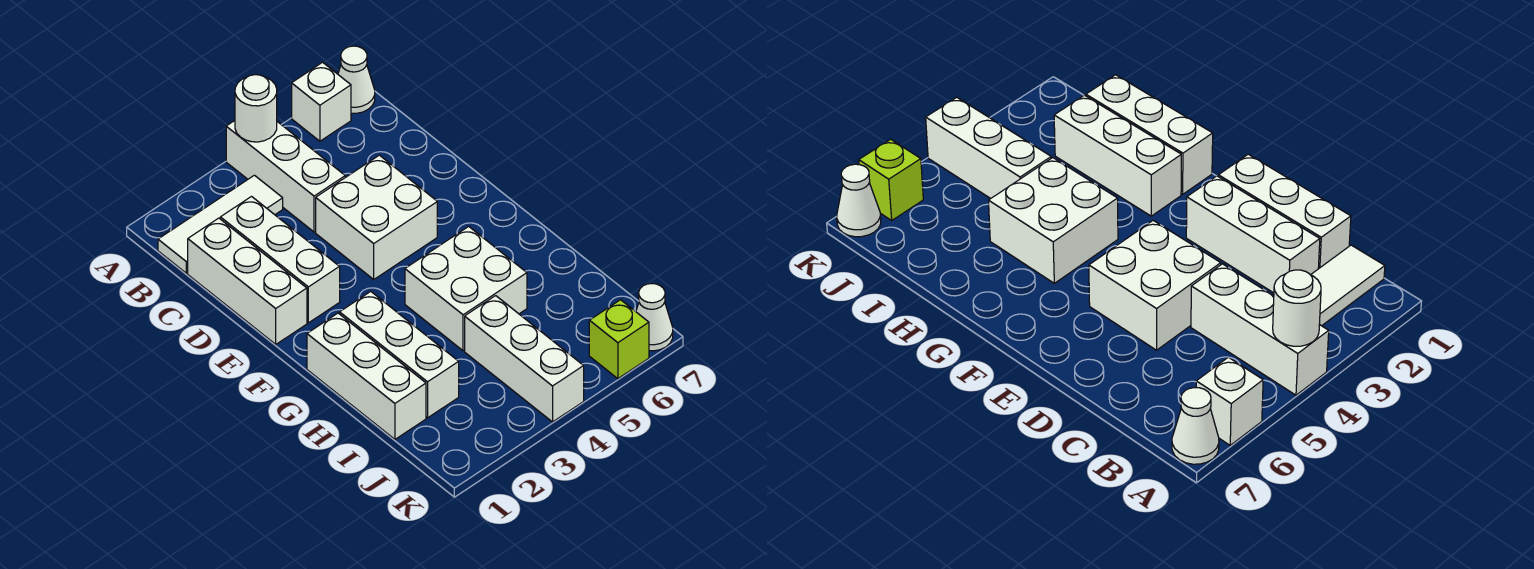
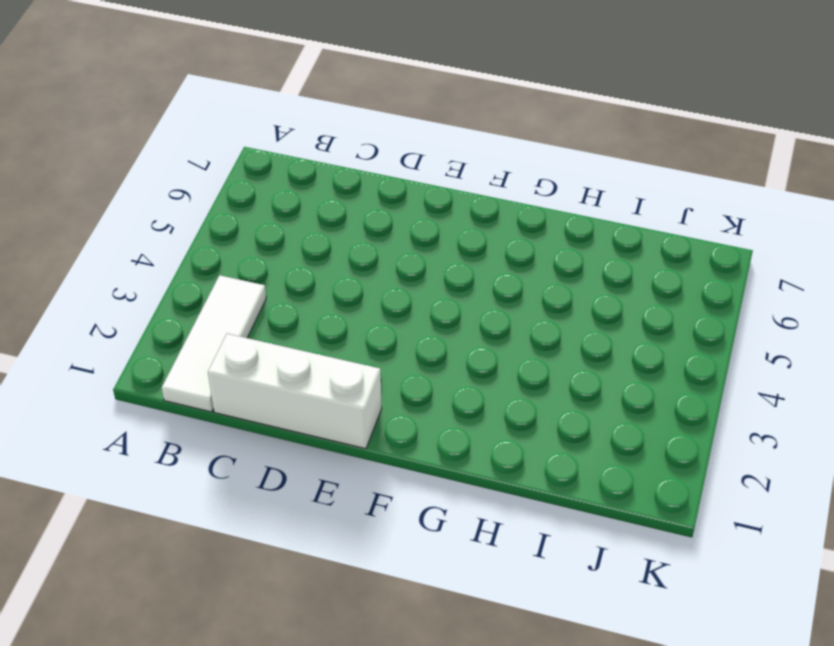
none -> white 1x3 brick [226,121,345,232]
none -> white 1x1 brick [292,62,351,141]
none -> white 1x1 cone [338,46,375,113]

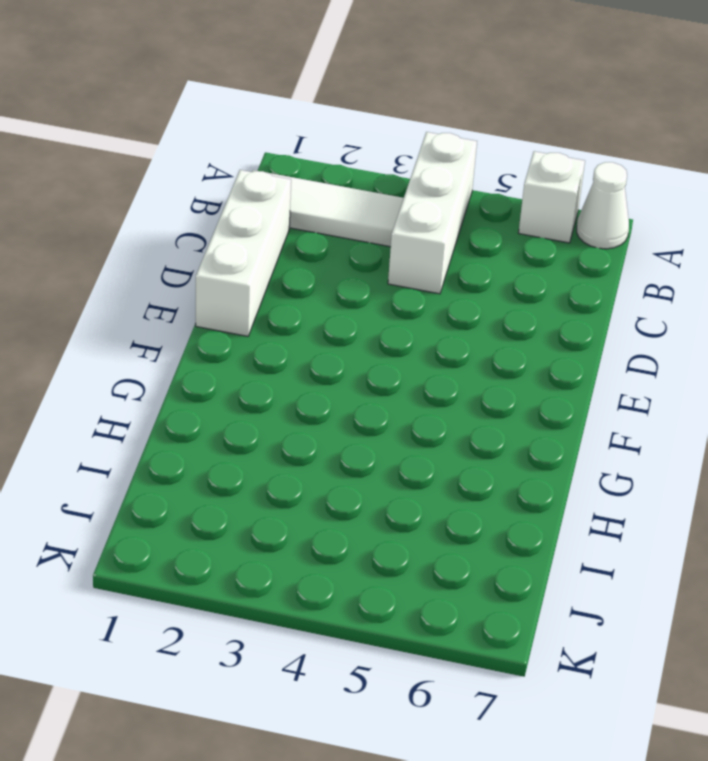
none -> white 1x3 brick [220,197,340,323]
none -> white 2x2 brick [316,155,437,279]
none -> white 1x3 brick [307,313,426,439]

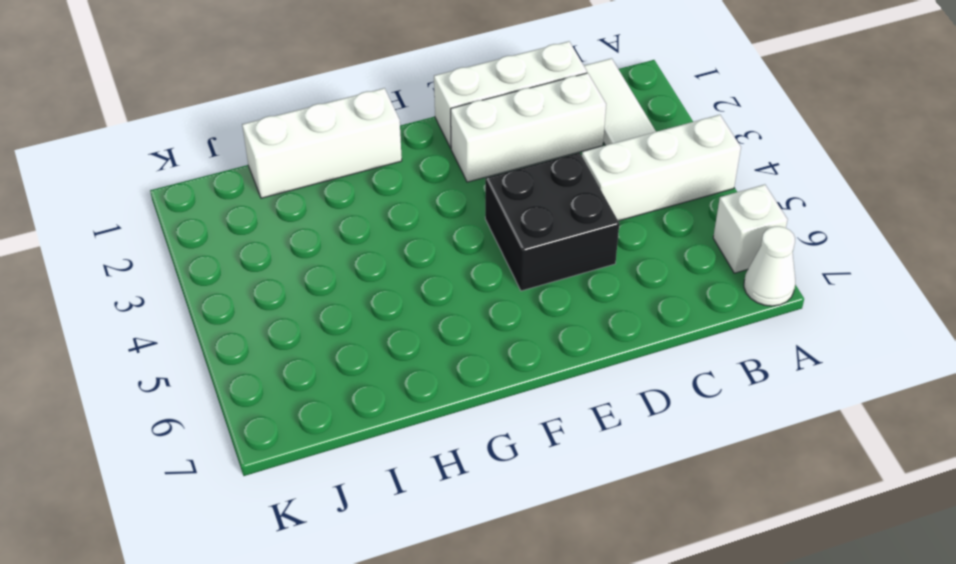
black 2x2 brick [485,152,619,291] -> white 2x2 brick [316,155,437,279]
none -> white 1x3 brick [340,291,459,418]
none -> white 2x2 brick [405,226,527,351]
none -> white 1x3 brick [465,296,584,422]

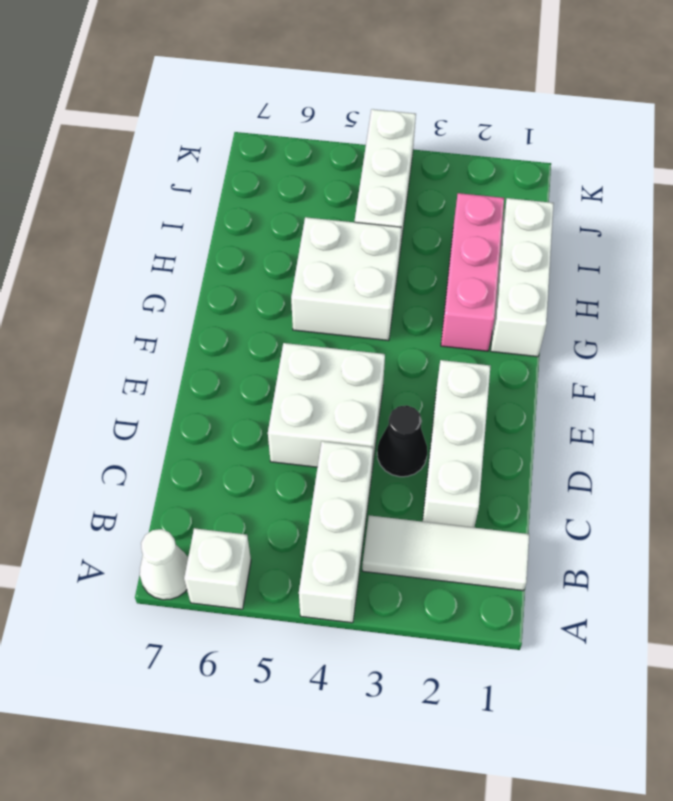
black 1x1 cone [377,405,427,477] -> none
pink 1x3 brick [441,193,504,351] -> white 1x3 brick [340,291,459,418]
none -> white 1x3 brick [188,218,307,344]
none -> lime 1x1 brick [589,300,649,379]
none -> white 1x1 cone [636,284,673,351]

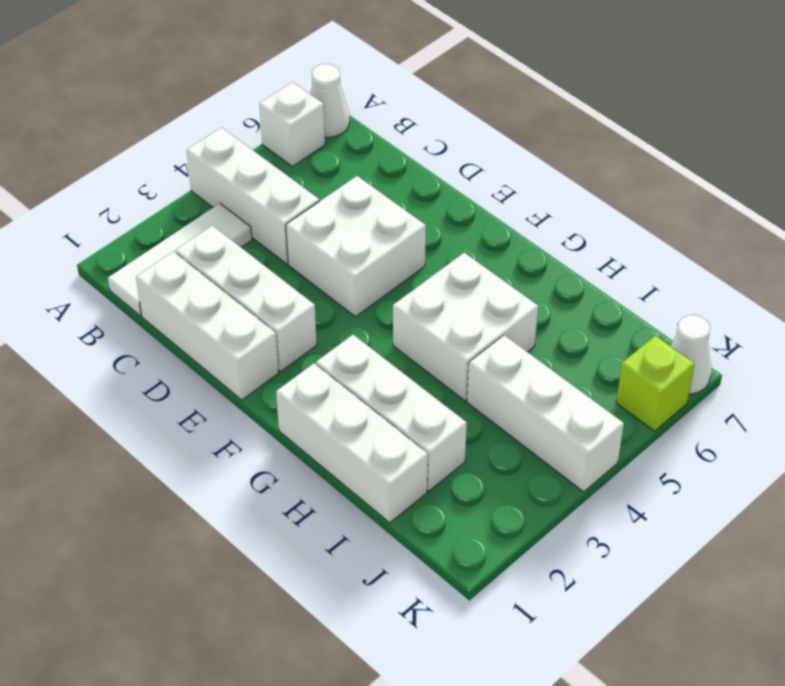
none -> white 1x1 round brick [235,75,277,142]

